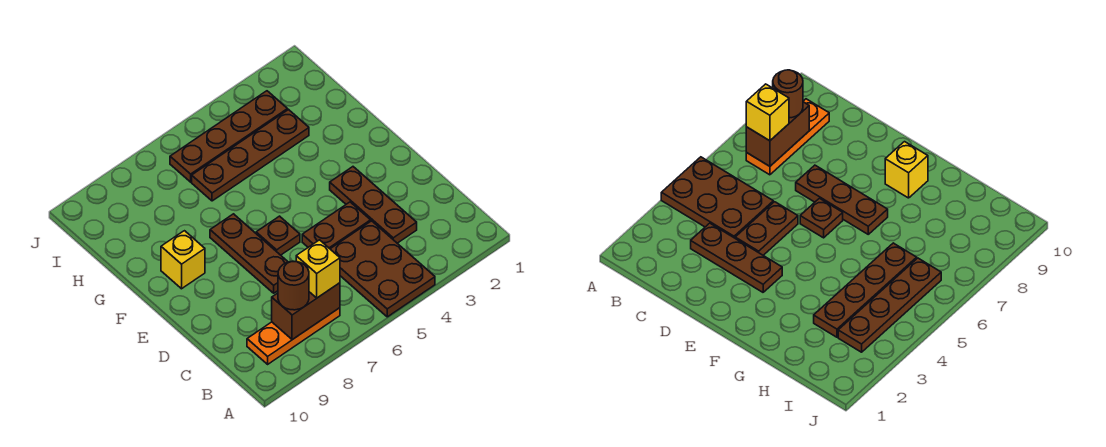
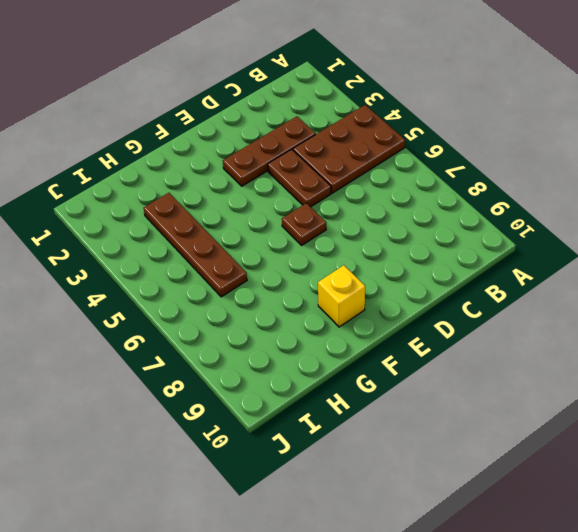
none -> orange 1x3 plate [247,308,340,364]
none -> brown 1x3 plate [210,214,288,293]
none -> brown 1x4 plate [170,91,288,182]

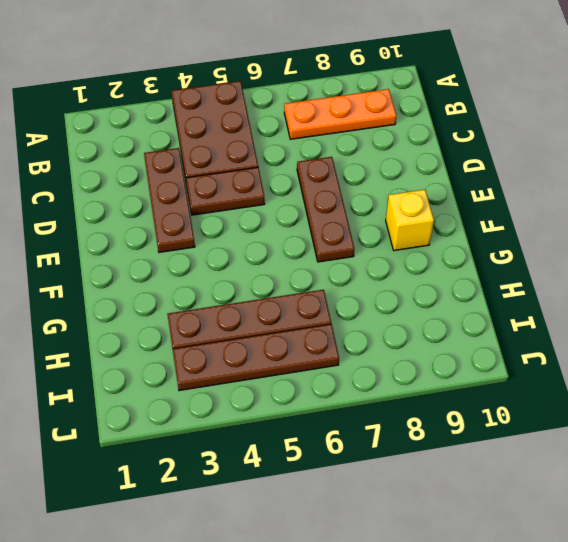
none -> brown 1x1 plate [256,216,300,255]
none -> brown 1x2 brick [272,283,340,340]
none -> yellow 1x1 brick [296,240,340,298]

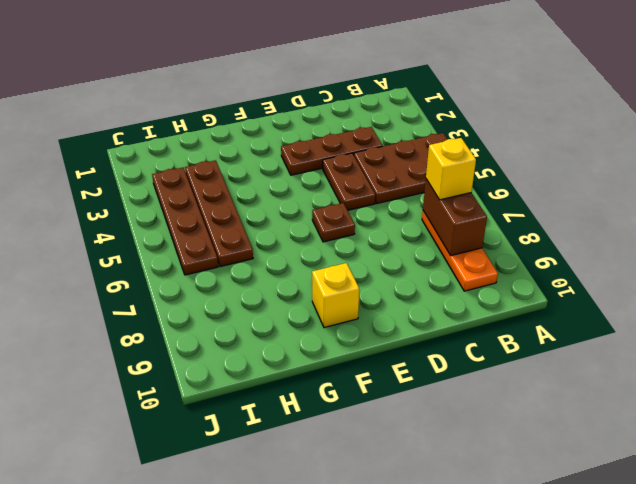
none -> brown 1x3 plate [210,214,288,293]
none -> brown 1x1 round brick [278,261,309,310]

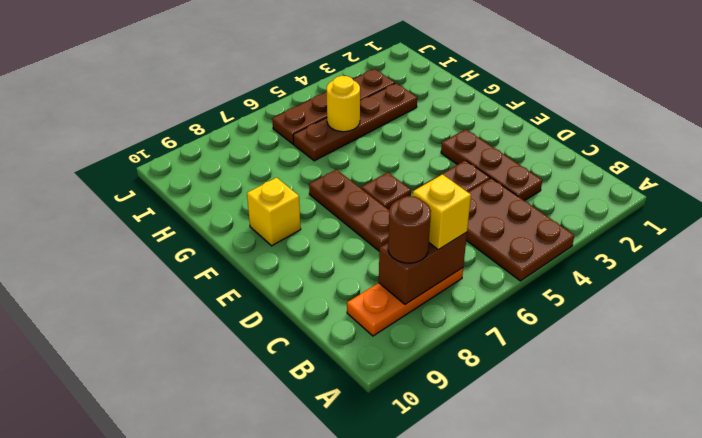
yellow 1x1 round brick [327,76,360,132] -> none

